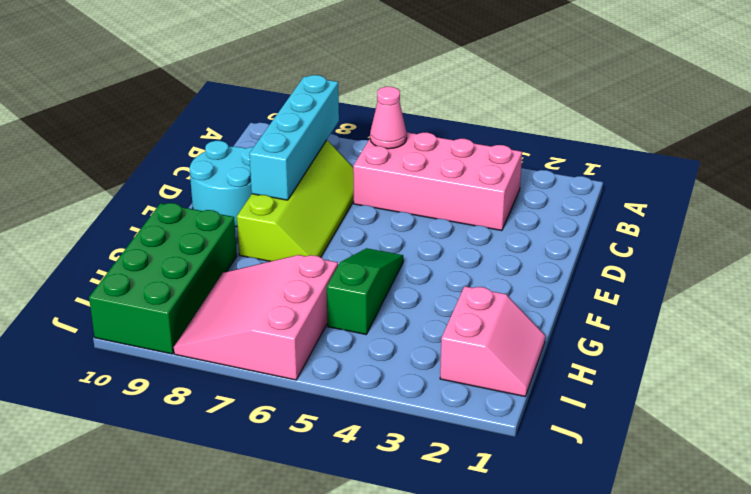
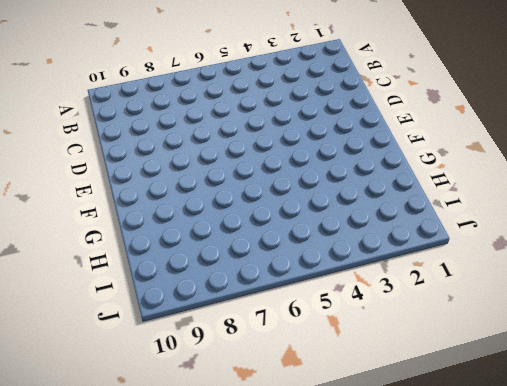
none -> pink 2x4 brick [353,132,522,231]
none -> lime 2x4 slope [237,140,354,261]

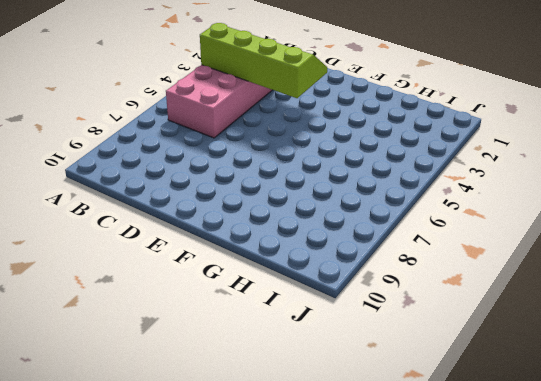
lime 2x4 slope [200,23,327,98] -> lime 2x4 slope moved to [237,140,354,261]
none -> cyan 2x2 round brick [190,141,254,227]
none -> green 1x3 slope [327,248,403,334]

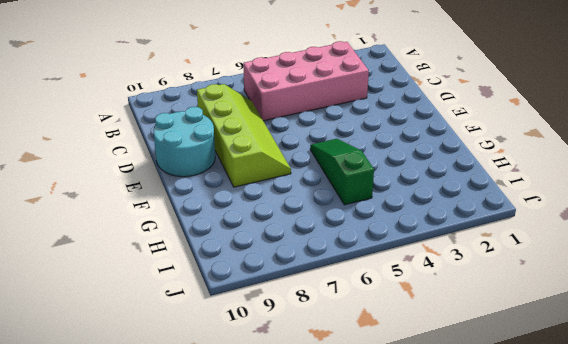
none -> green 2x4 brick [89,203,237,354]
none -> pink 2x2 slope [440,286,545,396]

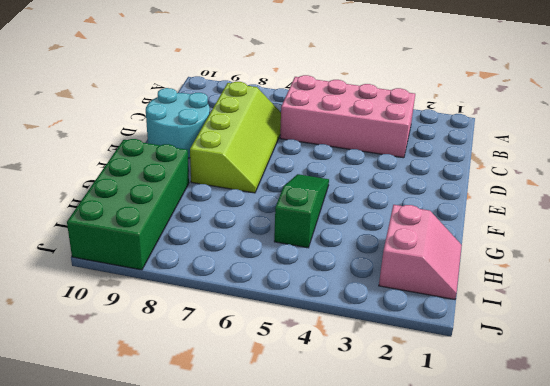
none -> pink 3x3 slope [174,255,338,380]
none -> pink 1x1 cone [370,87,407,149]

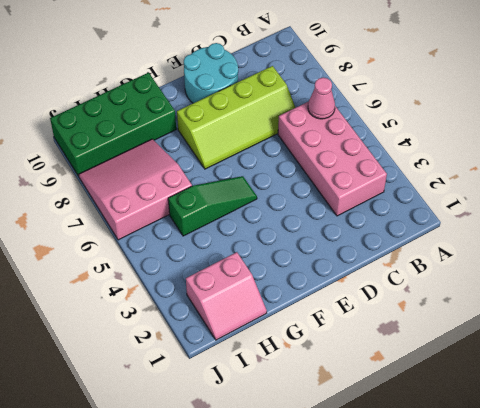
none -> cyan 1x4 brick [249,75,339,200]

